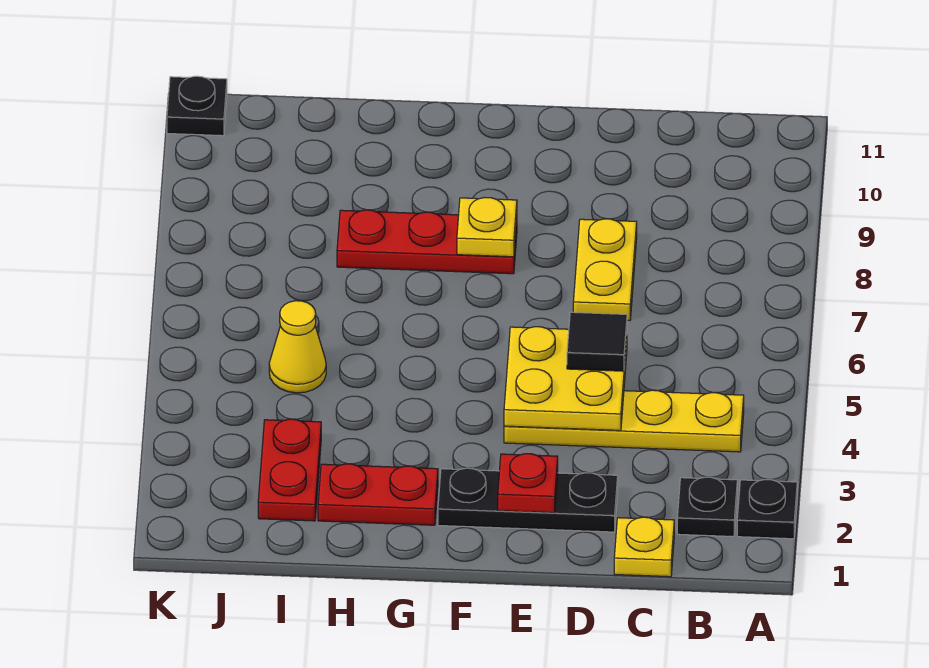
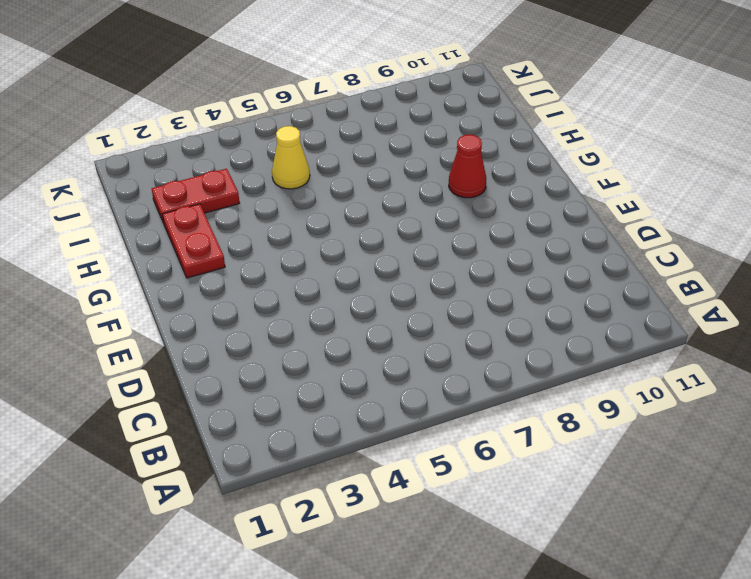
red 1x1 cone [449,134,486,198] -> none
none -> black 1x1 plate [737,480,797,539]
none -> black 1x1 plate [677,477,737,537]
none -> yellow 1x4 plate [504,390,744,452]

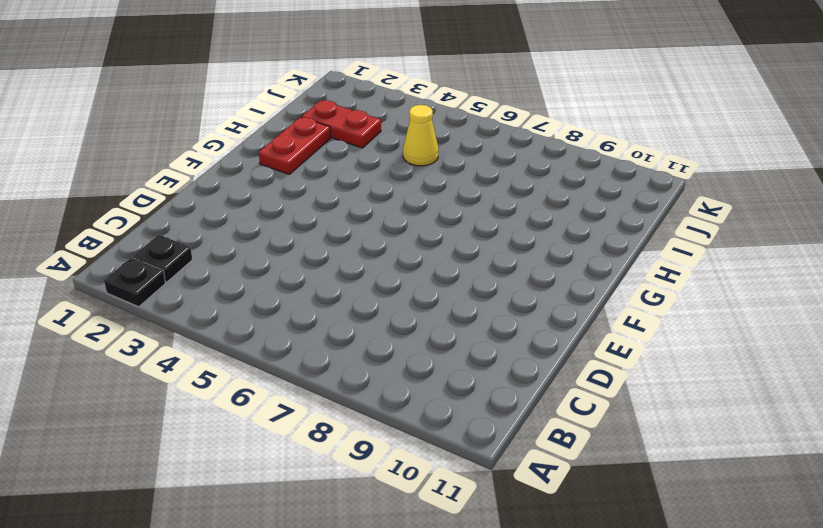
none -> yellow 1x4 plate [504,390,744,452]
none -> yellow 1x1 plate [614,517,674,577]
none -> black 1x3 plate [438,468,618,532]

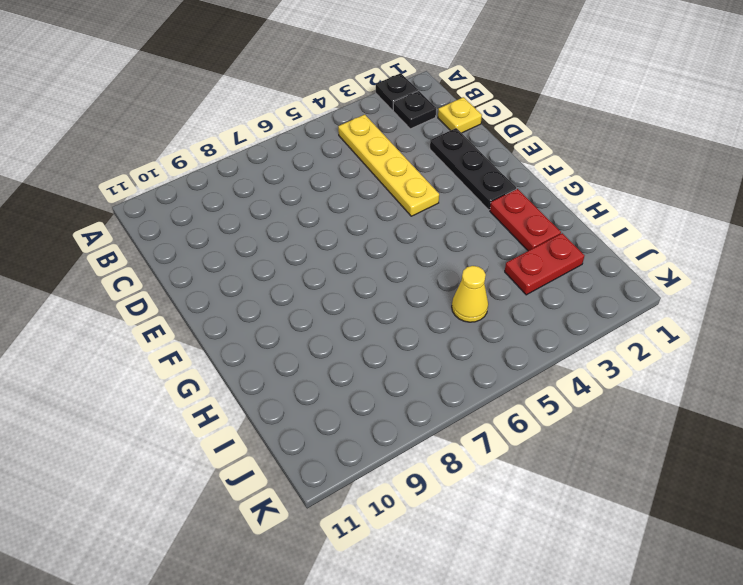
none -> yellow 1x2 plate [573,219,637,320]
none -> red 1x3 plate [337,210,517,274]
none -> black 1x1 plate [167,76,227,136]

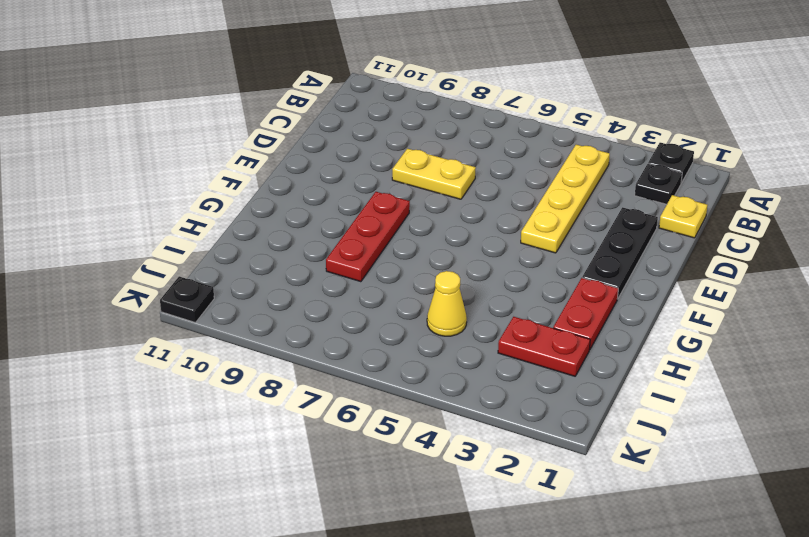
none -> yellow 2x2 plate [504,327,627,430]
none -> red 1x1 plate [498,454,558,513]
none -> yellow 1x1 plate [457,198,517,257]

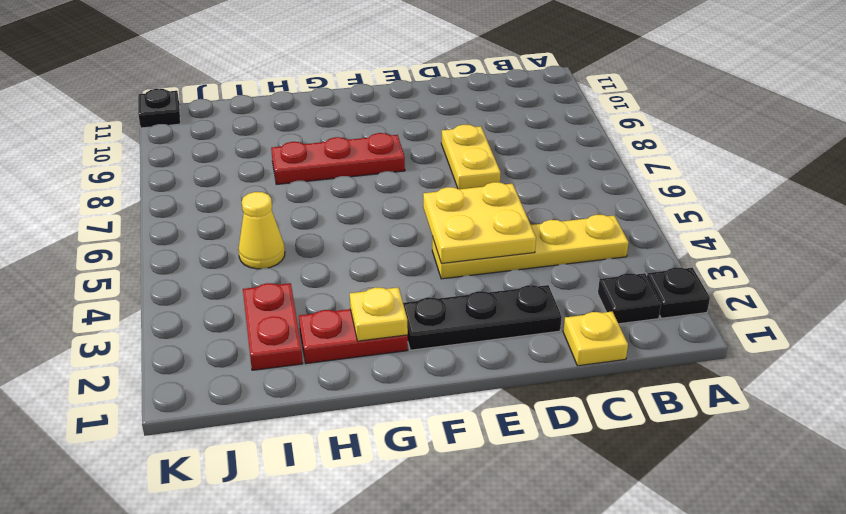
yellow 1x1 plate [350,287,408,341] -> yellow 1x1 plate moved to [457,198,517,257]
none -> red 1x1 plate [498,454,558,513]
none -> black 1x1 tile [567,312,627,371]

